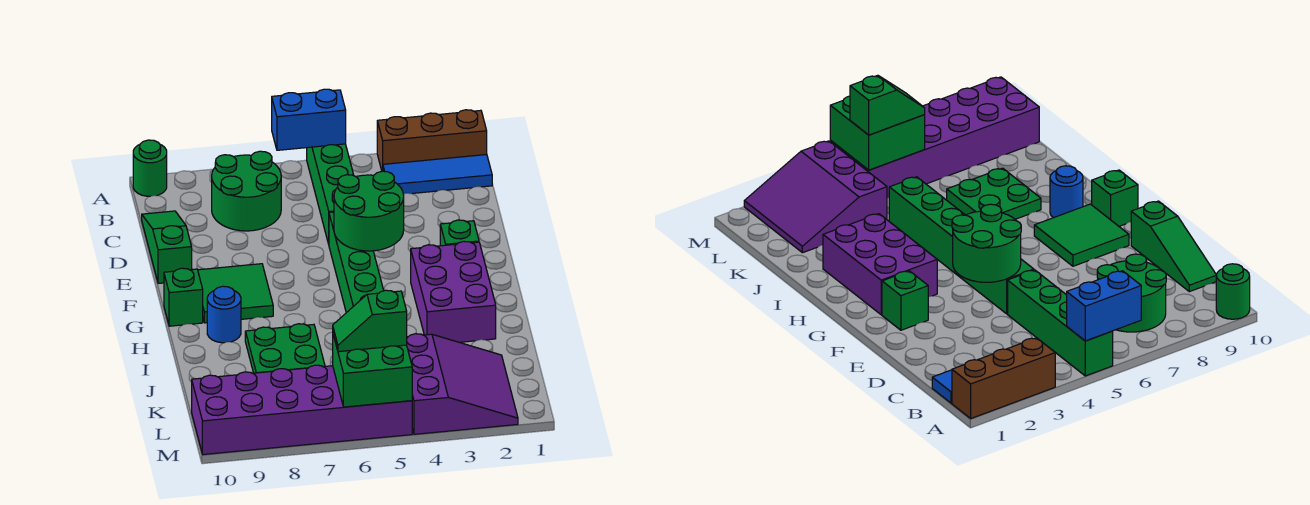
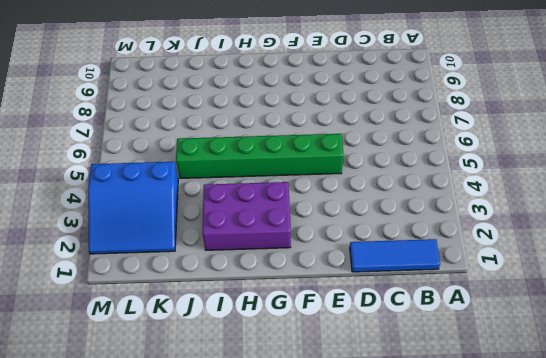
blue 1x3 tile [350,239,440,272] -> blue 1x3 tile turned to [383,155,492,194]
blue 3x3 slope [88,162,178,254] -> purple 3x3 slope [407,334,518,434]
none -> brown 1x3 brick [377,110,487,171]
none -> green 1x4 brick [307,144,354,244]
none -> green 1x1 round brick [133,140,167,196]

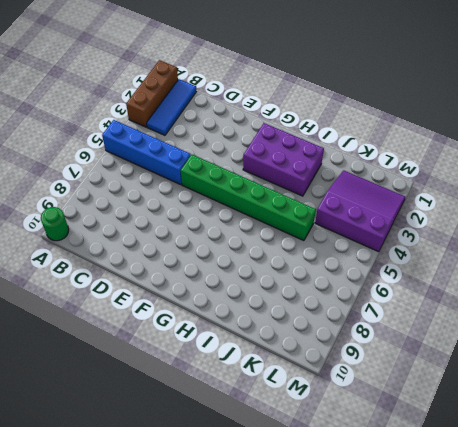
blue 1x4 brick [102,120,191,185] -> green 1x4 brick [307,144,354,244]
none -> green 2x2 round brick [212,151,281,231]
none -> green 1x3 slope [142,211,192,283]
none -> green 1x1 brick [440,220,479,246]

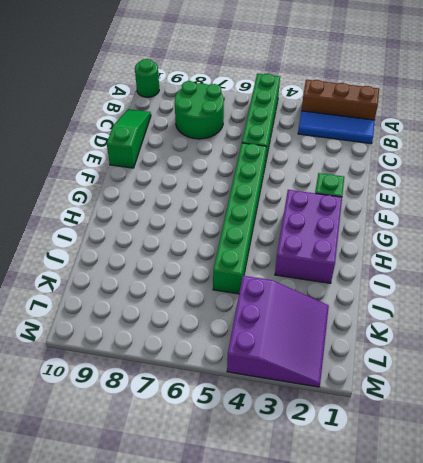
none -> green 2x2 tile [198,264,273,323]
none -> green 1x1 brick [164,268,203,326]
none -> blue 1x1 round brick [207,286,241,343]

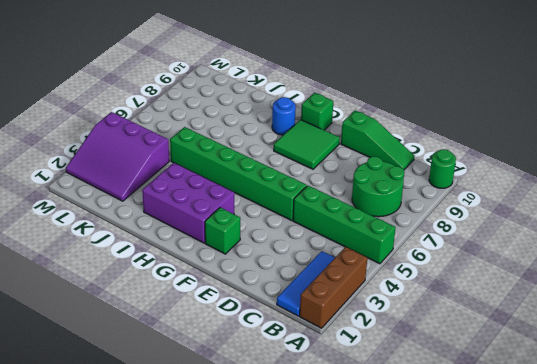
none -> green 2x2 plate [245,324,325,373]
none -> purple 2x6 brick [192,365,412,455]
none -> blue 1x2 brick [272,89,346,150]

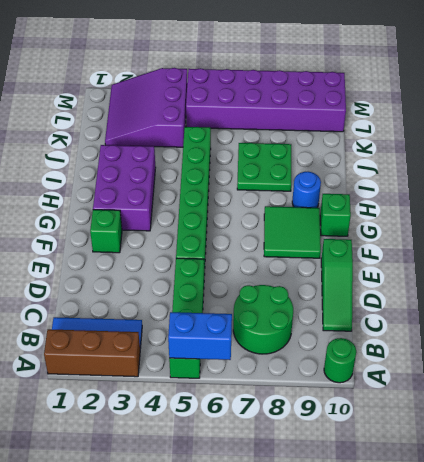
none -> green 2x2 round brick [334,171,404,251]
none -> green 2x2 brick [333,335,412,407]
none -> green 1x2 slope [333,290,407,352]

